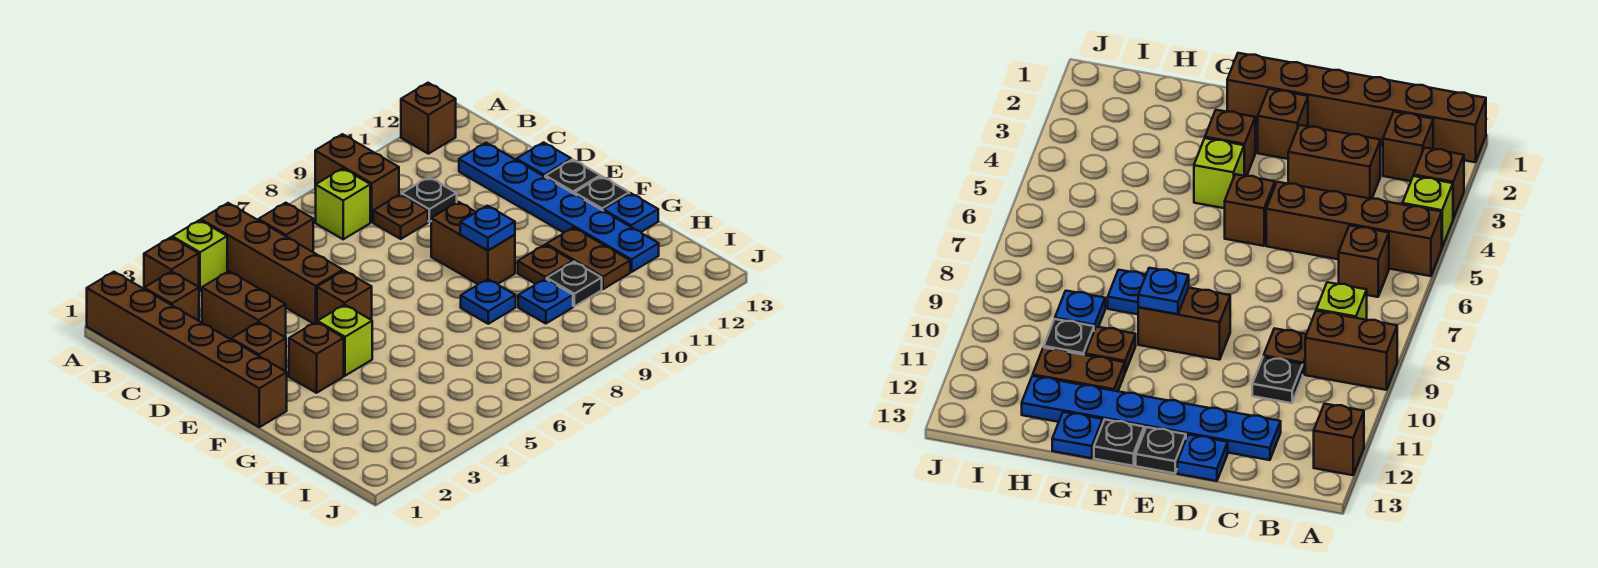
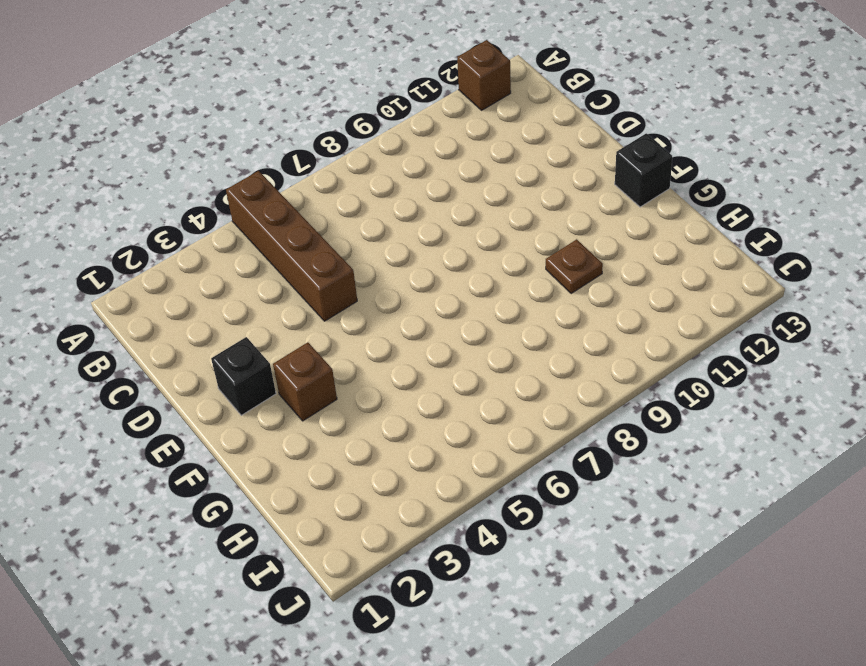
black 1x1 brick [211,337,276,415] -> brown 1x1 brick [231,322,286,371]
black 1x1 brick [615,133,672,207] -> black 1x1 plate [574,176,629,210]
none -> brown 1x6 brick [87,272,287,427]
none -> brown 1x1 brick [144,237,199,288]
none -> lime 1x1 brick [172,220,227,291]

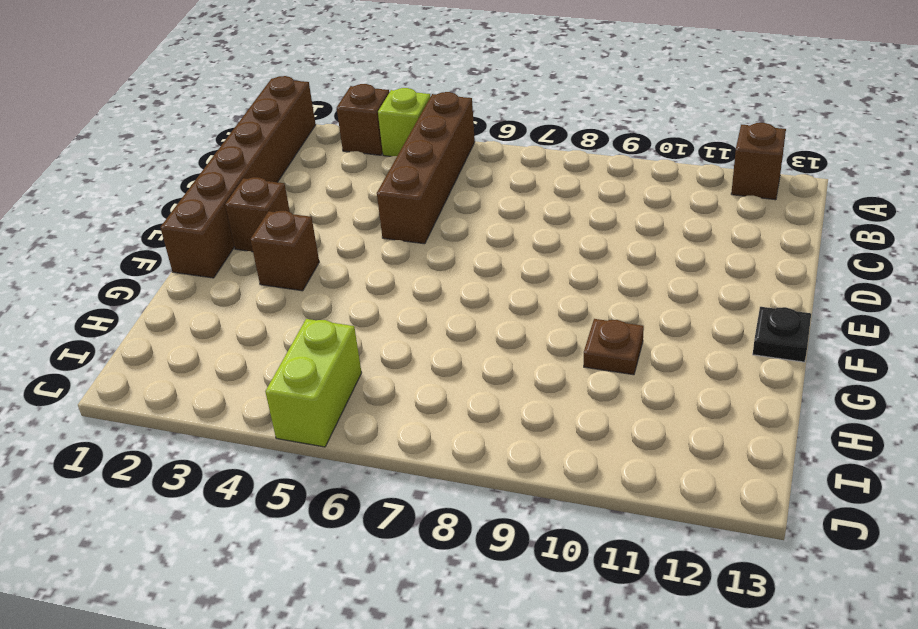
lime 1x2 brick [265,319,362,447] -> none
none -> brown 1x2 brick [315,134,399,222]
none -> brown 1x1 brick [144,271,199,321]
none -> brown 1x1 brick [259,203,313,252]

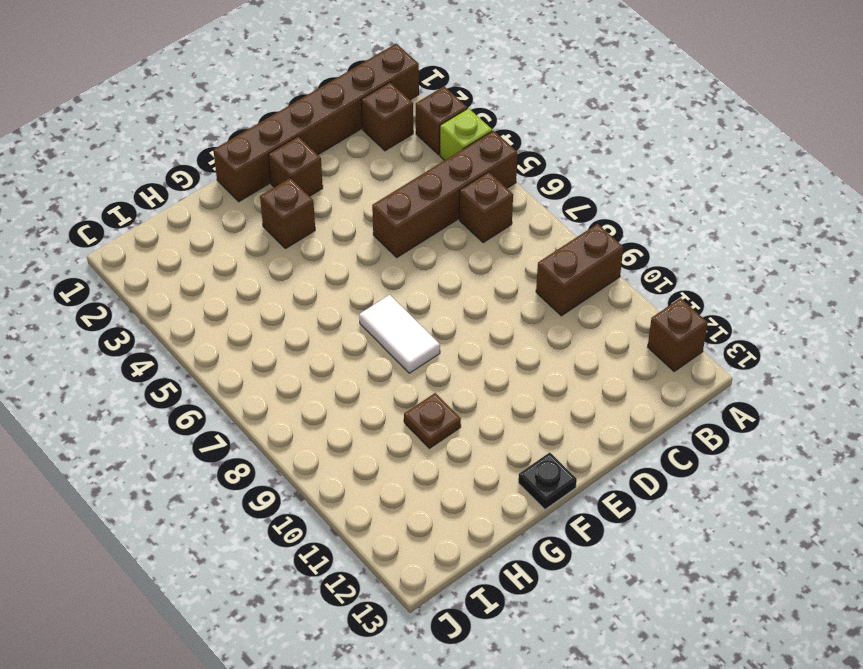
white 1x2 tile [359,295,440,373] -> none
none -> lime 1x1 brick [316,168,370,239]
none -> brown 1x2 brick [202,271,286,339]
none -> brown 1x1 plate [373,194,428,239]

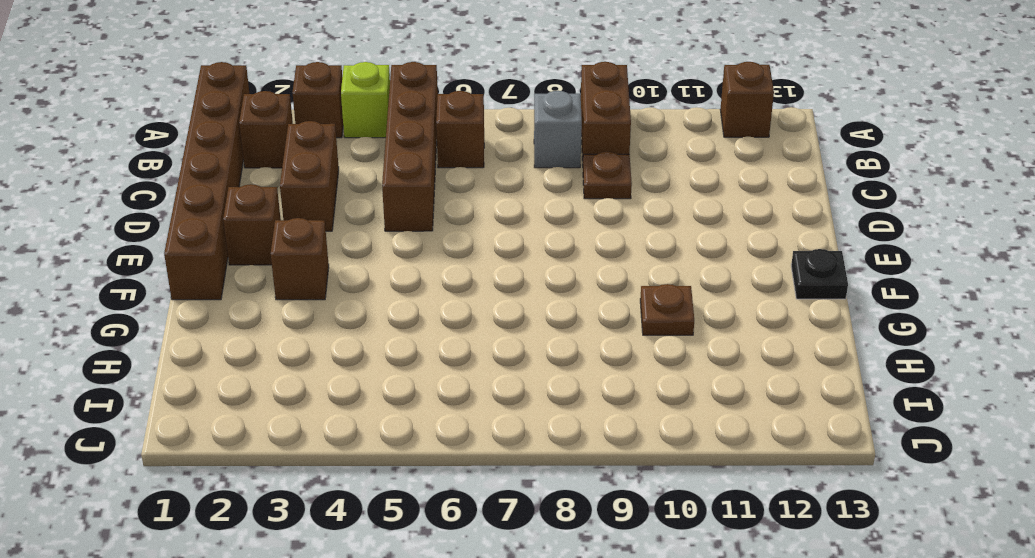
grey 1x1 brick [534,91,582,168] -> lime 1x1 brick [316,168,370,239]
none -> black 1x1 plate [402,177,457,222]
none -> blue 1x6 plate [459,143,659,272]
none -> blue 1x1 plate [516,142,571,177]

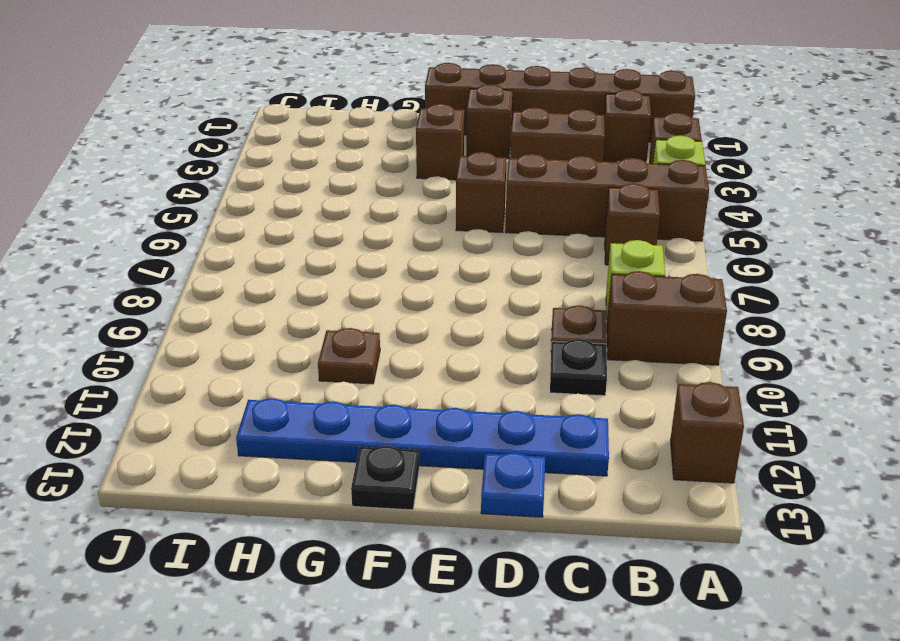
none -> brown 1x2 brick [431,202,515,284]
none -> black 1x1 plate [545,159,600,194]
none -> lime 1x1 brick [317,305,372,376]

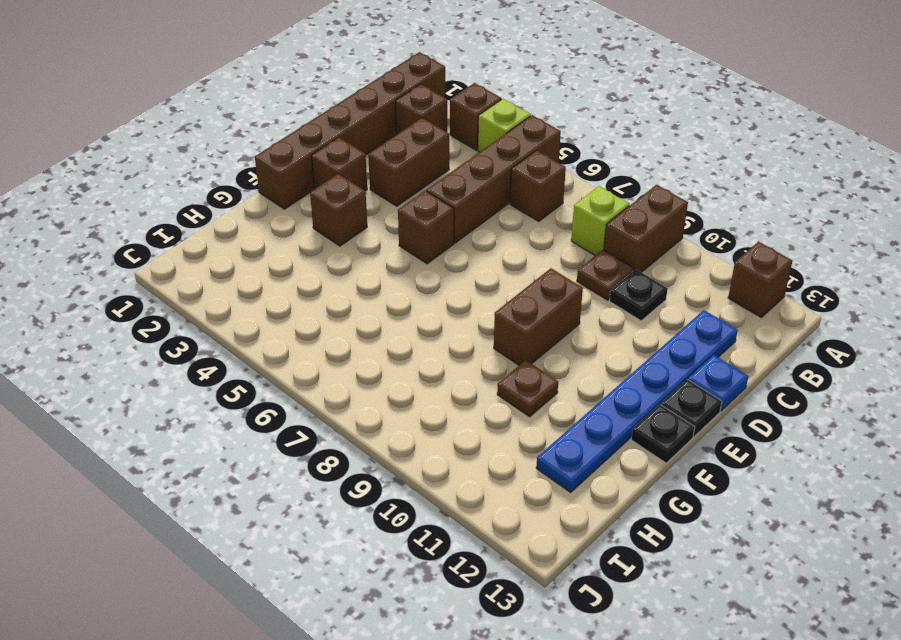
none -> lime 1x1 brick [317,305,372,376]
none -> blue 1x1 plate [461,279,516,324]
none -> brown 1x2 plate [546,228,630,289]

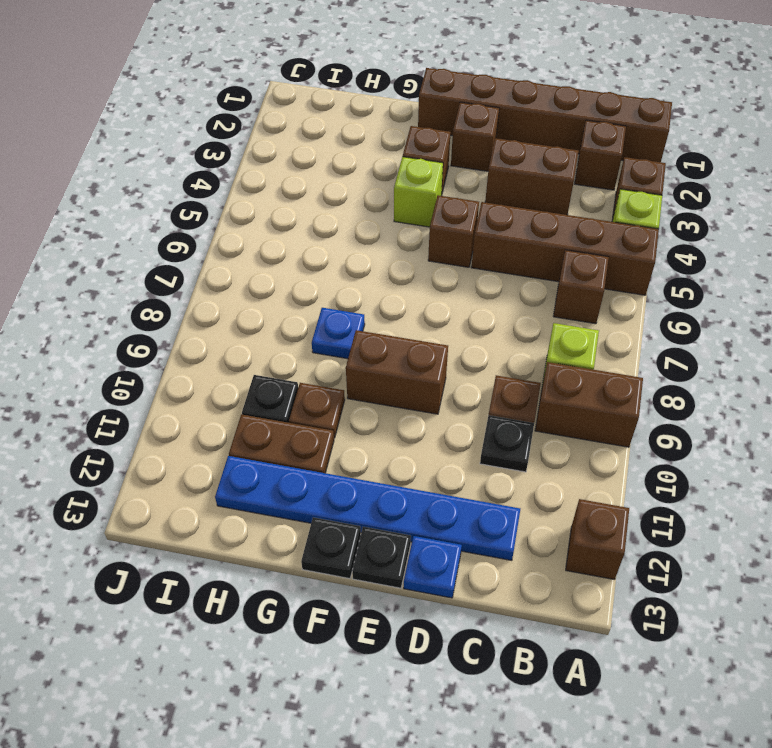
none -> blue 1x1 plate [603,193,658,232]
none -> blue 1x1 plate [518,279,573,324]
none -> blue 1x1 plate [460,206,515,250]

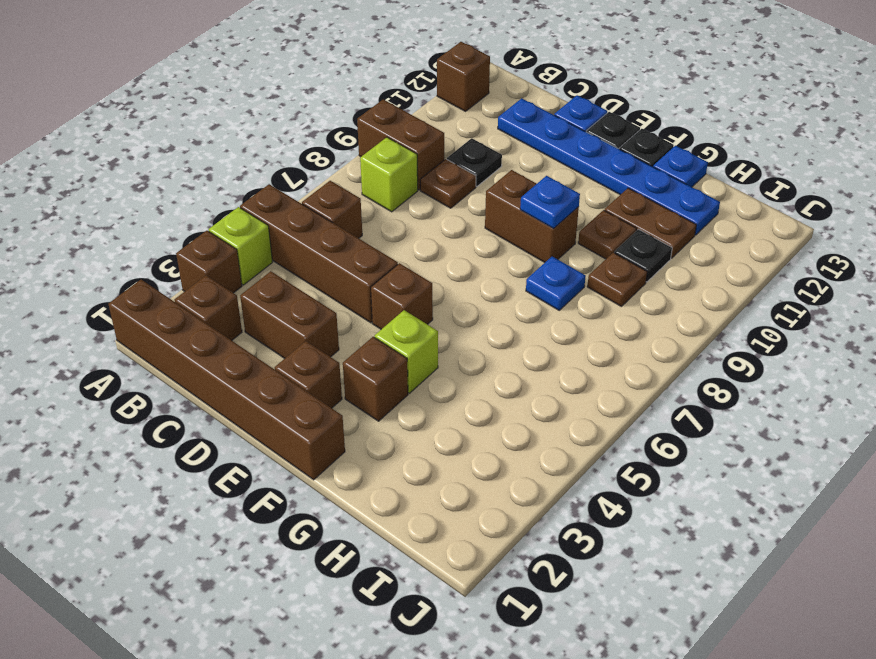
brown 1x1 plate [587,253,647,307] -> blue 1x1 plate [518,279,573,324]

